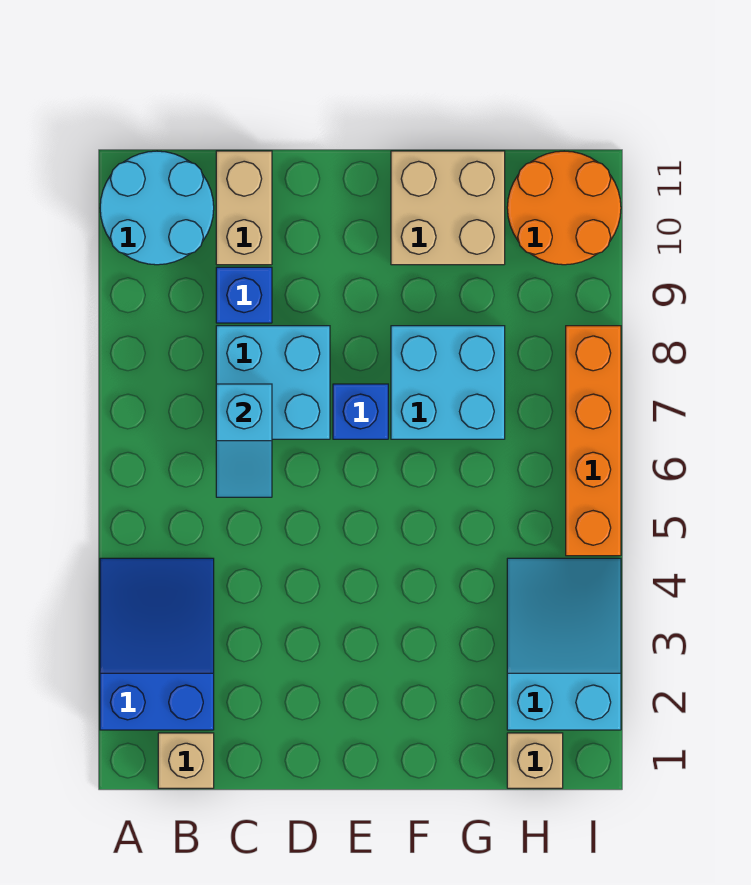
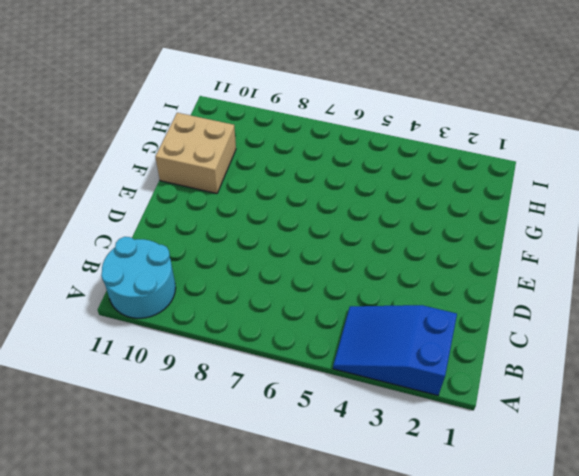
none -> tan 1x1 brick [158,733,214,788]
none -> cyan 2x2 brick [216,326,330,439]
none -> blue 1x1 brick [216,267,272,323]

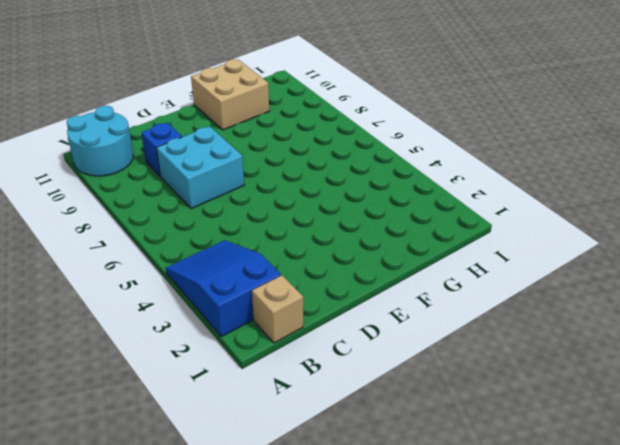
none -> tan 1x2 brick [216,151,272,265]
none -> blue 1x1 brick [333,384,388,439]
none -> cyan 2x2 brick [391,326,505,439]

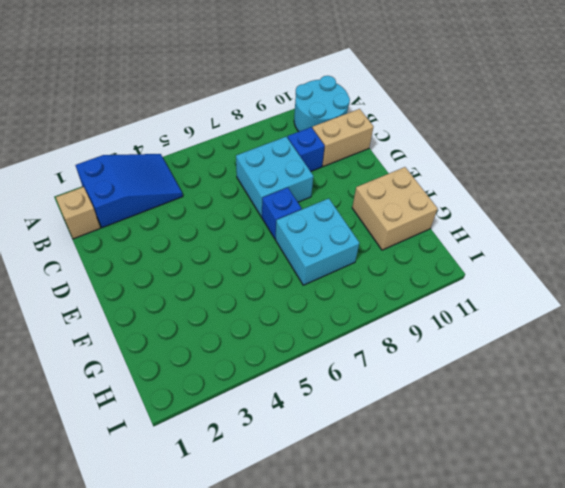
none -> tan 1x1 brick [507,733,563,788]
none -> cyan 2x3 slope [507,558,621,730]
none -> orange 2x2 round brick [507,151,621,265]

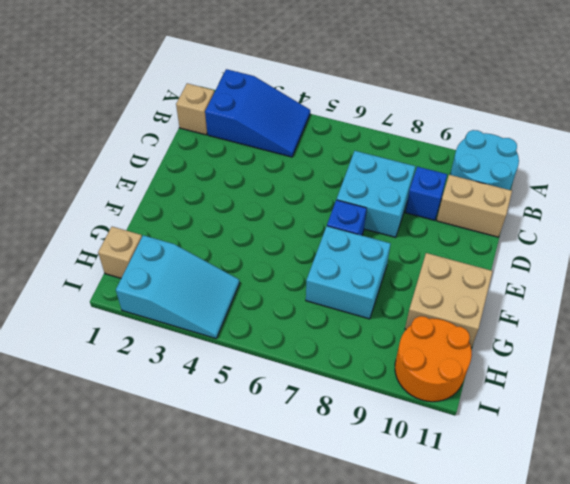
none -> orange 1x4 brick [566,326,621,556]
none -> cyan 1x2 slope [216,384,272,497]

